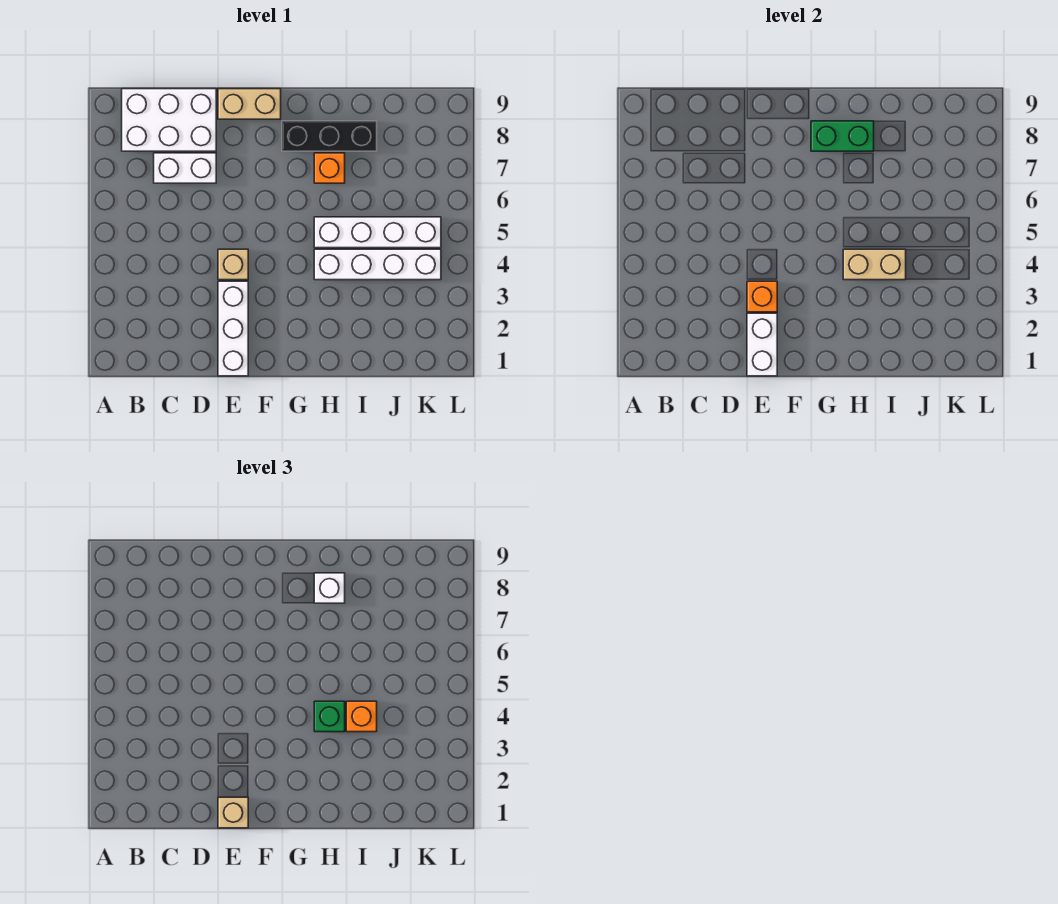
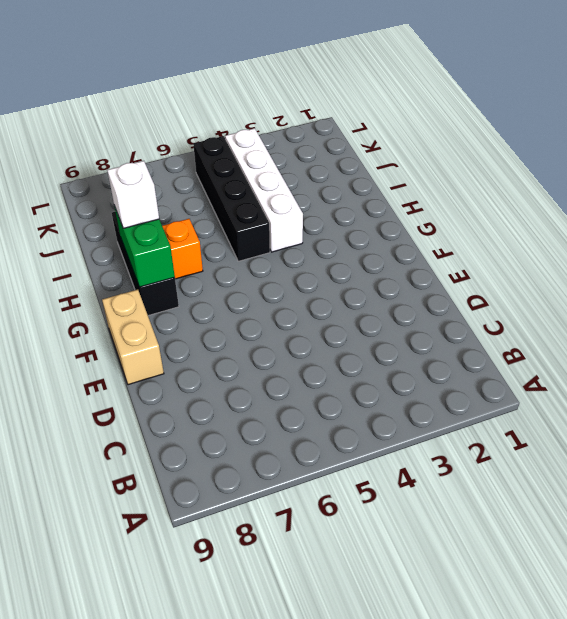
black 1x4 brick [193,136,270,261] -> white 1x4 brick [314,217,441,248]
none -> white 2x3 brick [122,89,216,151]
none -> white 1x2 brick [154,153,216,183]
none -> white 1x3 brick [218,281,248,376]

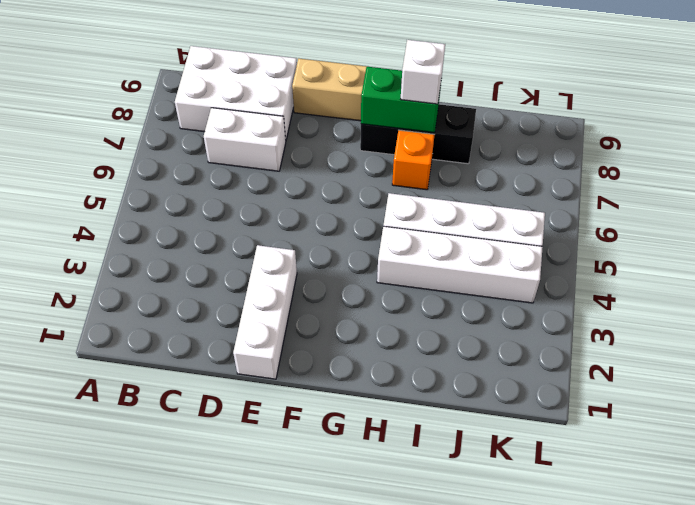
none -> tan 1x1 brick [218,249,248,280]
none -> white 1x2 brick [747,313,777,376]
none -> orange 1x1 brick [747,281,777,312]

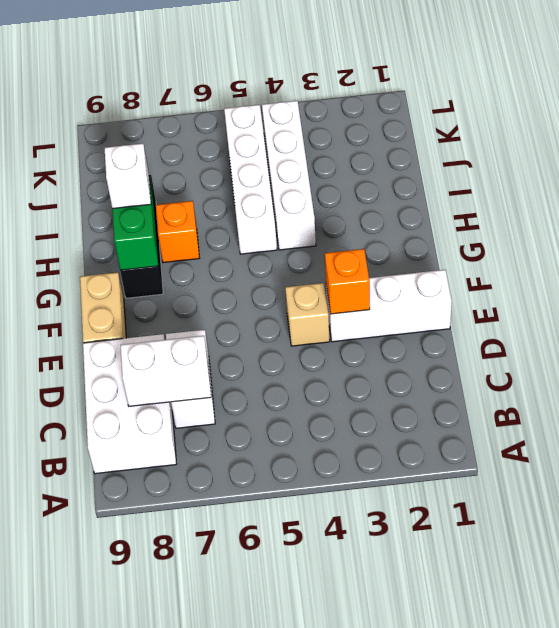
white 1x2 brick [121,336,211,406] -> white 1x2 brick moved to [747,313,777,376]
none -> tan 1x2 brick [843,249,906,280]
none -> tan 1x1 brick [218,797,248,828]
none -> green 1x1 brick [314,701,345,732]

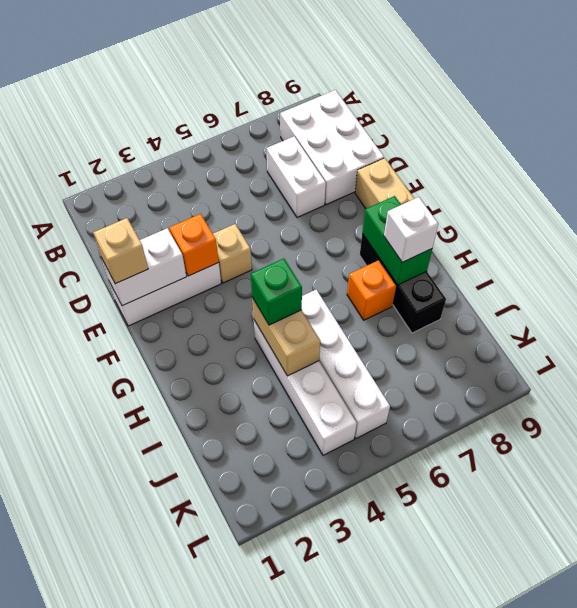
none -> orange 1x1 brick [346,701,377,732]

